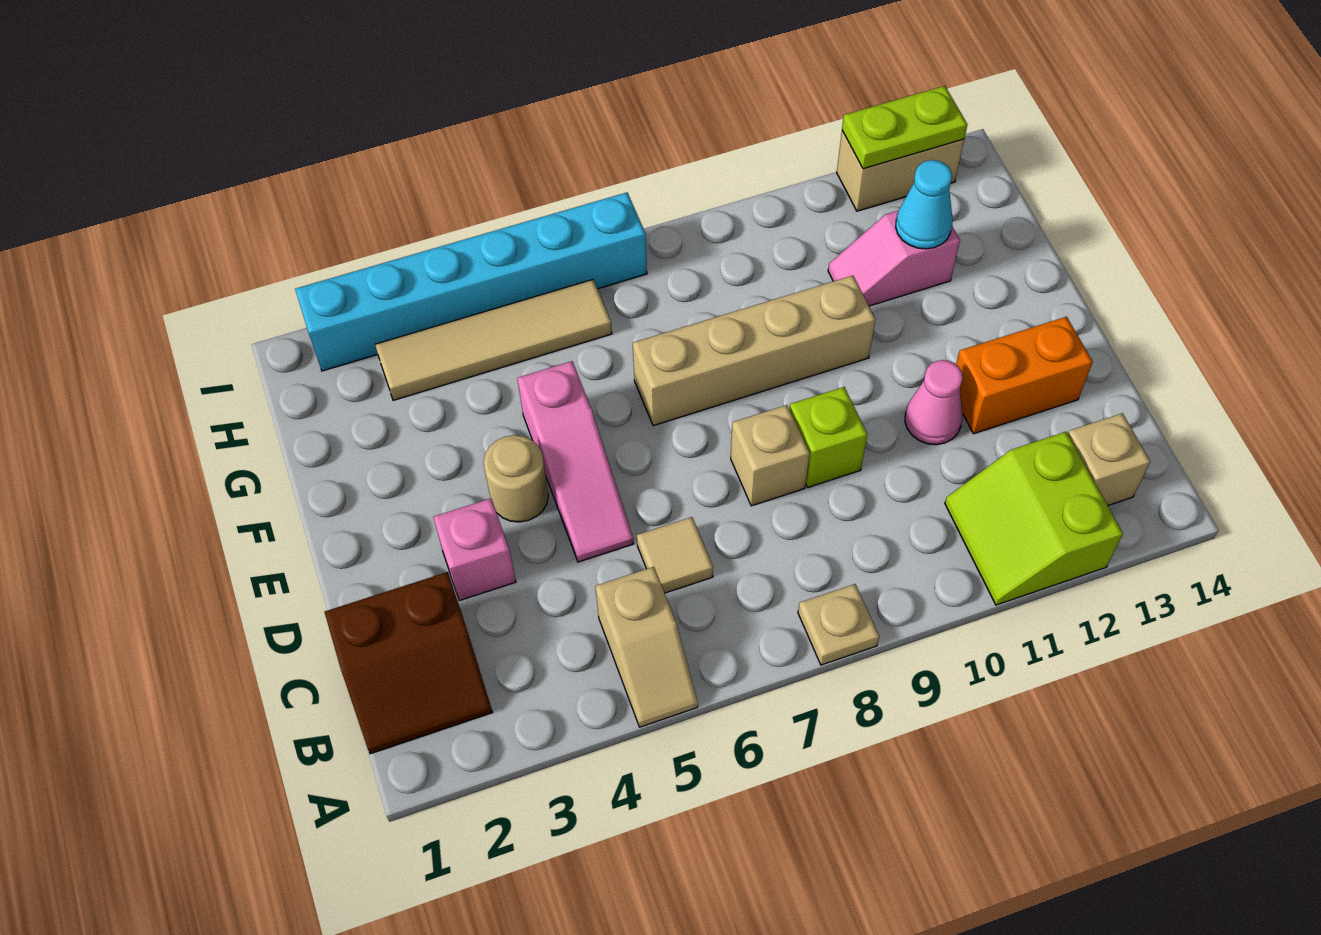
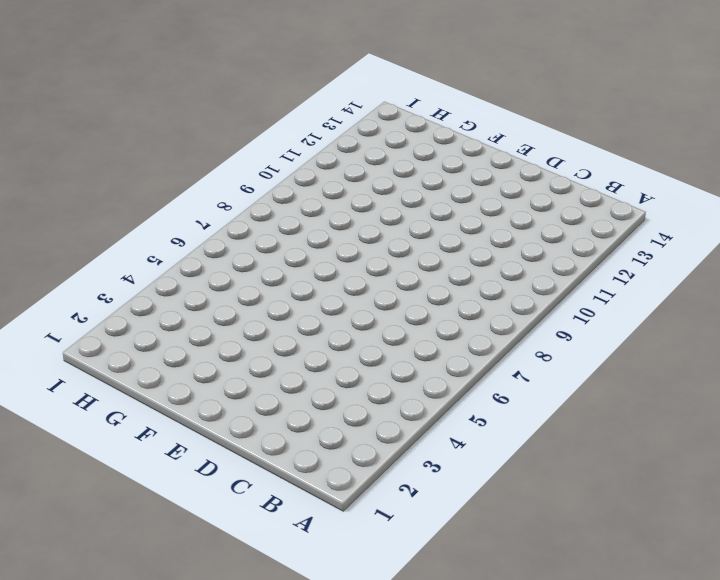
none -> tan 1x2 slope [595,567,698,727]
none -> tan 1x1 plate [798,584,879,665]
none -> lime 2x2 slope [945,432,1123,605]

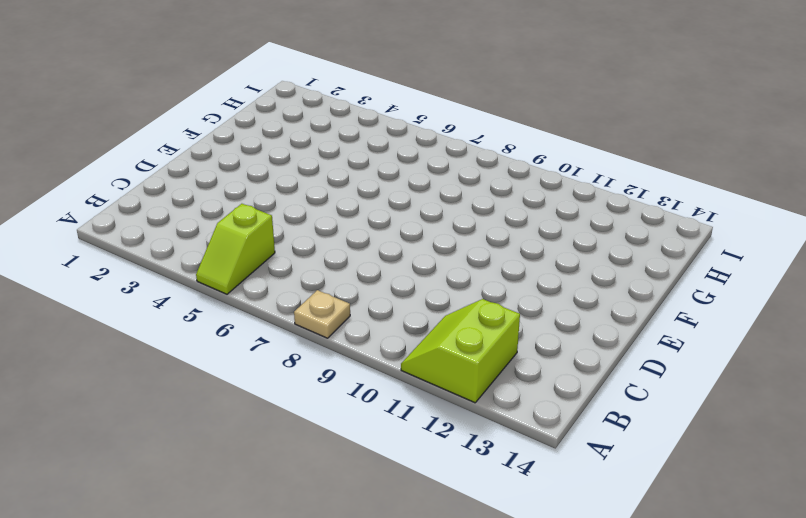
lime 1x2 slope [196,204,275,294] -> tan 1x2 slope [595,567,698,727]
none -> brown 2x2 slope [325,572,493,754]
none -> tan 1x1 brick [1068,413,1150,505]
none -> tan 1x1 tile [637,517,713,593]

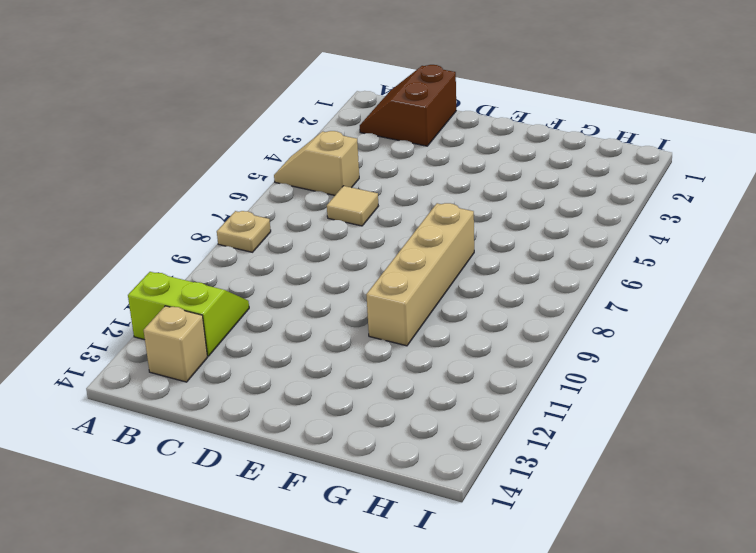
none -> pink 1x1 brick [433,499,516,601]
none -> pink 1x3 slope [517,361,633,562]
none -> tan 1x1 brick [731,405,809,506]

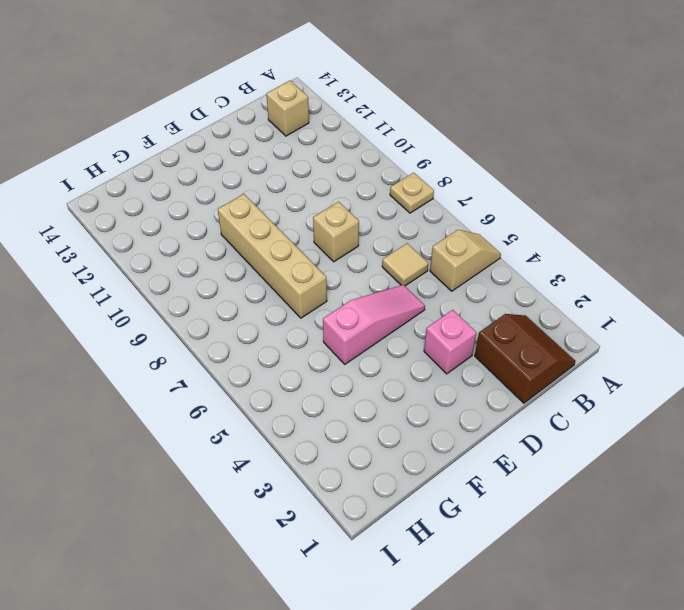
none -> lime 2x2 slope [945,432,1123,605]
none -> lime 1x1 brick [789,387,867,487]
none -> pink 1x1 cone [905,360,963,445]

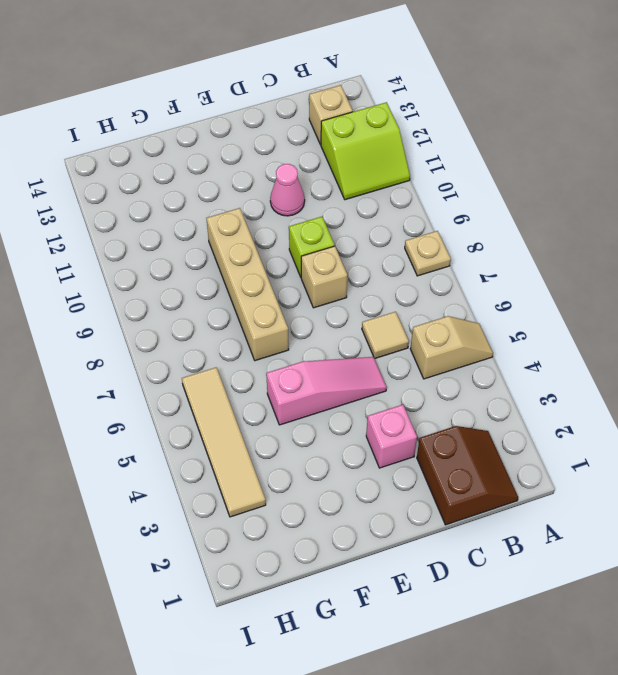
none -> orange 1x2 brick [956,317,1093,434]
none -> tan 1x1 round brick [484,435,548,522]
none -> pink 1x2 slope [828,210,960,306]

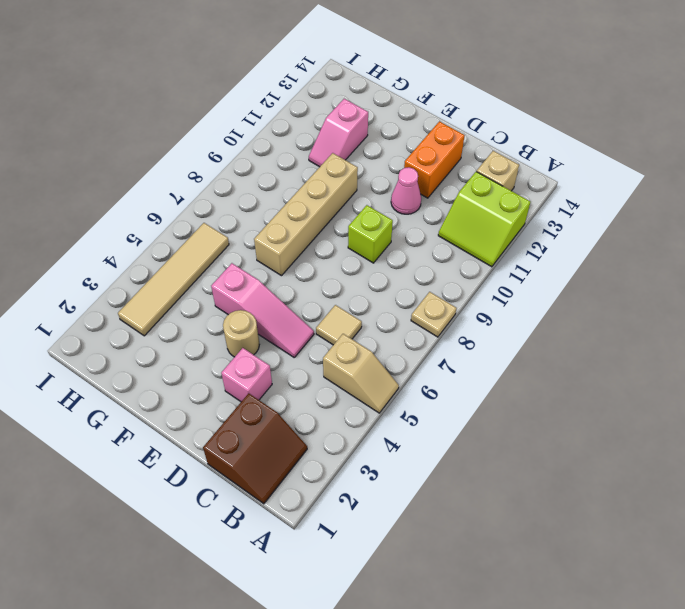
none -> tan 1x1 brick [731,405,809,506]
none -> cyan 1x6 brick [295,193,647,371]
none -> tan 1x2 brick [837,131,964,211]

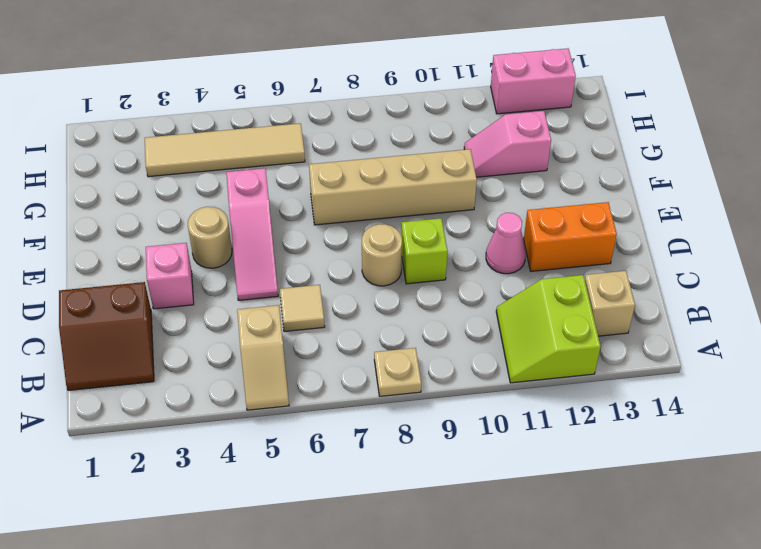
tan 1x1 round brick [362,224,402,286] -> tan 1x1 brick [731,405,809,506]
pink 1x2 brick [491,48,576,114] -> tan 1x2 brick [837,131,964,211]
none -> cyan 1x6 brick [295,193,647,371]
none -> cyan 1x1 cone [896,160,953,249]
none -> lime 1x2 plate [842,86,968,169]

